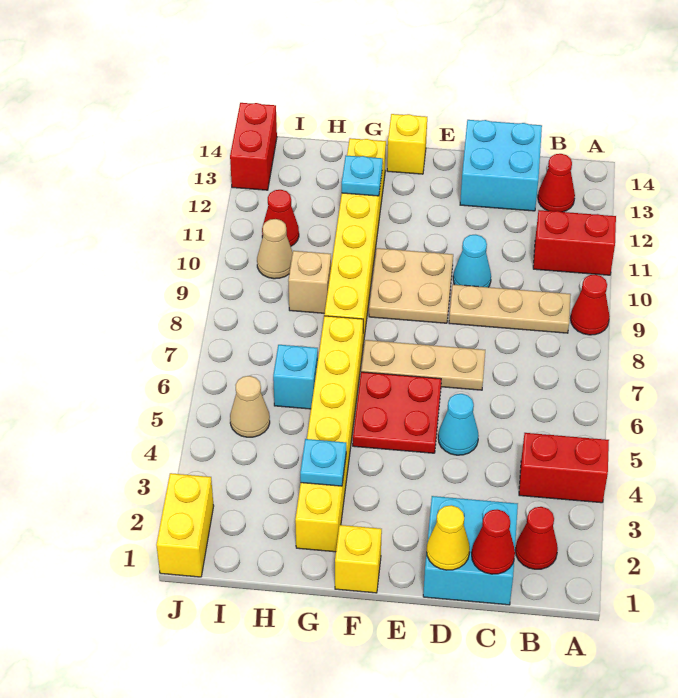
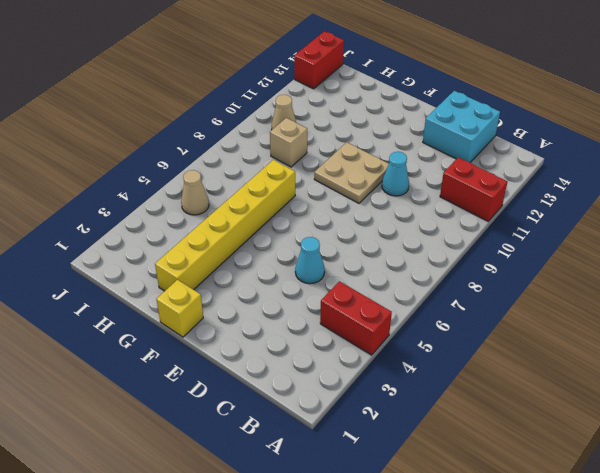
none -> red 1x1 cone [571,275,610,335]
none -> red 1x1 cone [515,507,558,569]
none -> tan 1x3 plate [449,284,571,333]

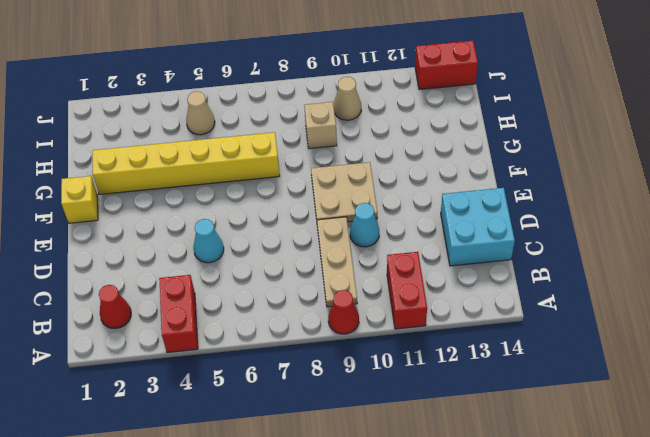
none -> red 1x1 cone [538,154,575,212]
none -> cyan 2x2 brick [423,496,518,605]
none -> tan 1x3 plate [361,340,485,390]

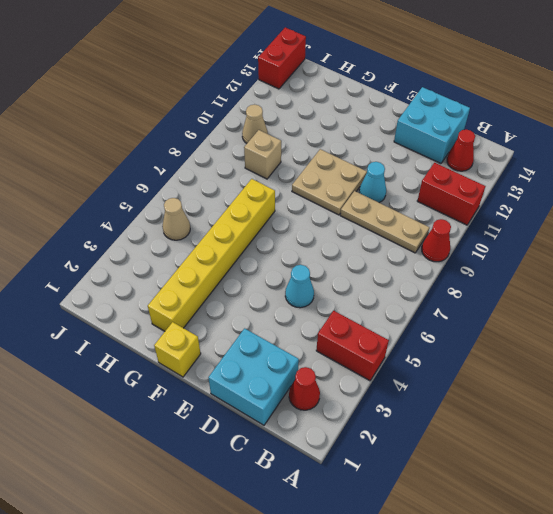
none -> tan 1x3 plate [361,340,485,390]
none -> red 2x2 plate [353,372,441,453]
none -> yellow 1x1 brick [387,114,427,174]

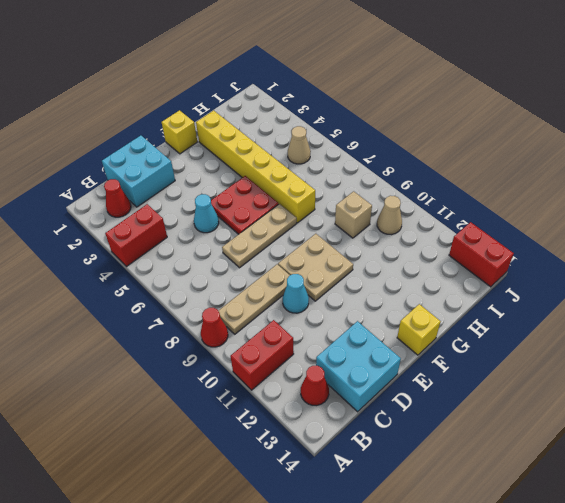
none -> yellow 1x6 brick [324,138,386,345]
none -> cyan 1x1 brick [273,345,318,409]
none -> red 1x1 cone [262,190,299,246]

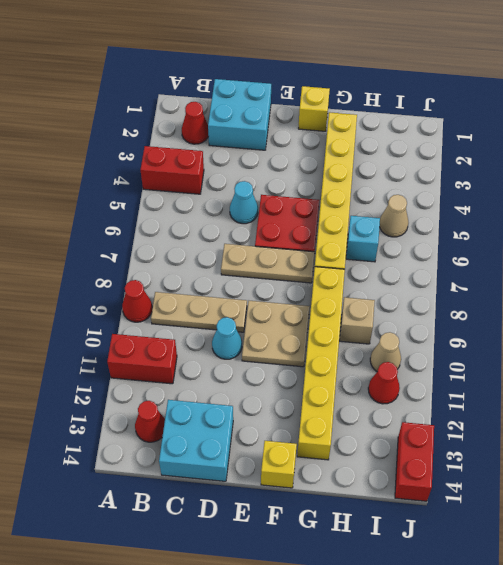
none -> yellow 1x2 brick [156,473,214,577]
none -> red 1x1 cone [472,509,515,574]
none -> yellow 1x1 cone [427,505,470,570]

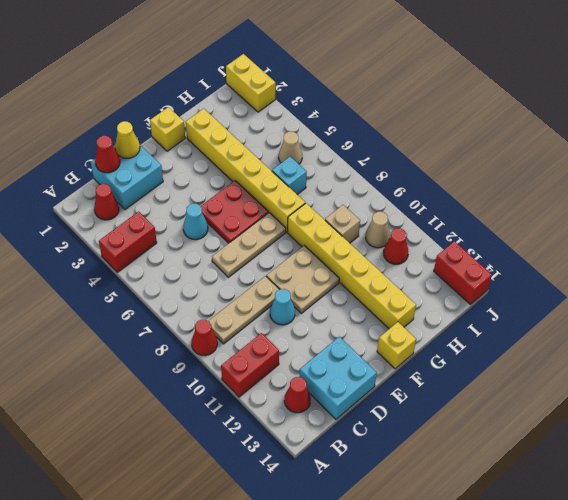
none -> cyan 1x1 plate [300,439,346,486]
none -> cyan 1x1 plate [342,156,383,196]

